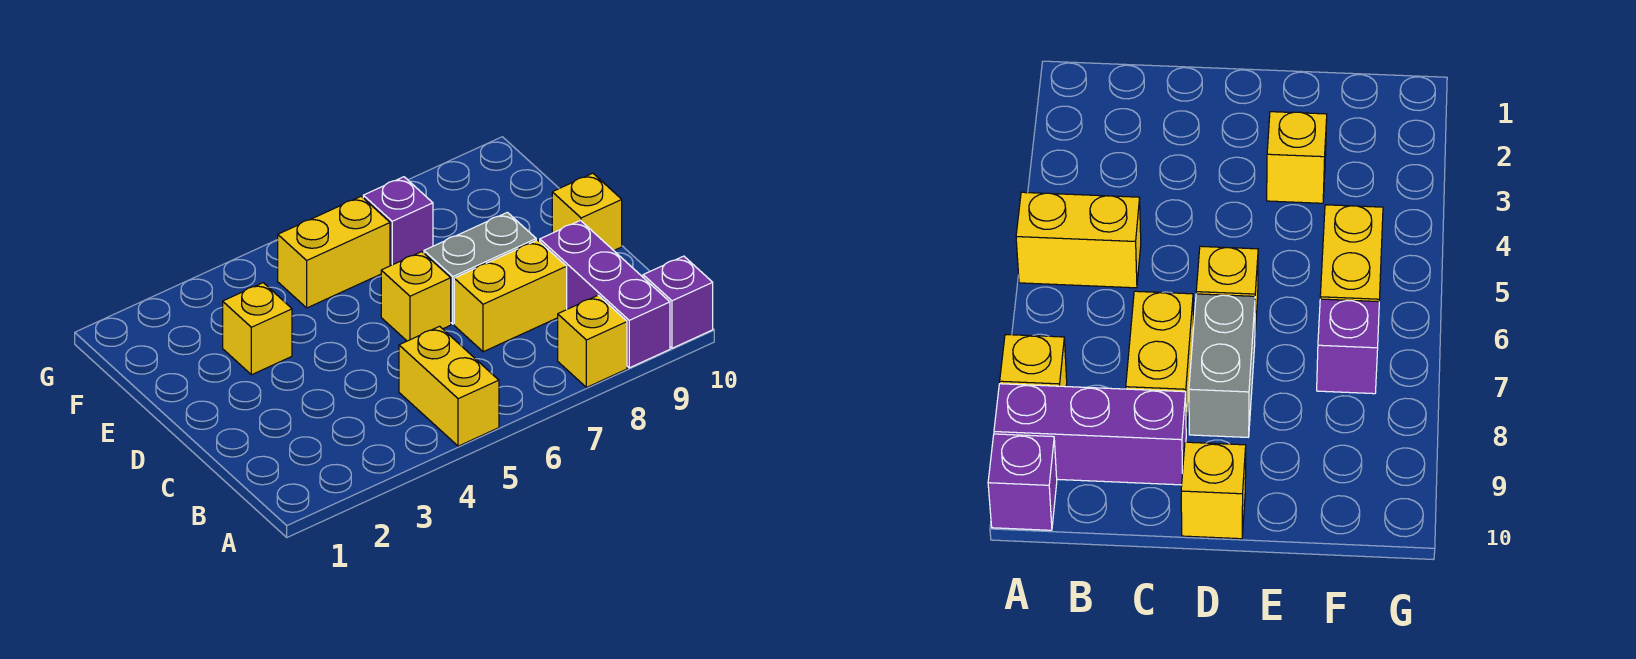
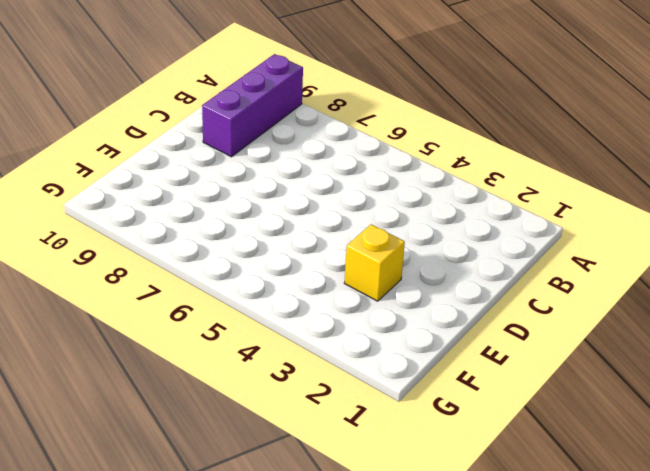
none -> yellow 1x2 brick [399,326,499,446]
none -> yellow 1x1 brick [558,295,627,387]

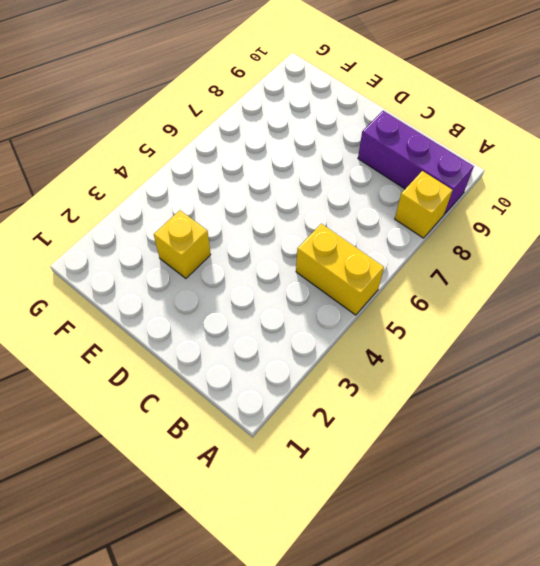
none -> purple 1x1 brick [643,256,713,348]
none -> yellow 1x2 brick [454,240,567,352]

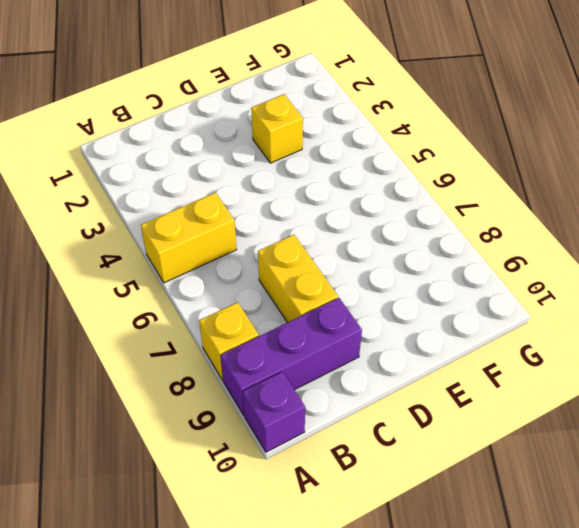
none -> yellow 1x1 brick [381,252,451,341]
none -> grey 1x2 brick [424,212,536,324]

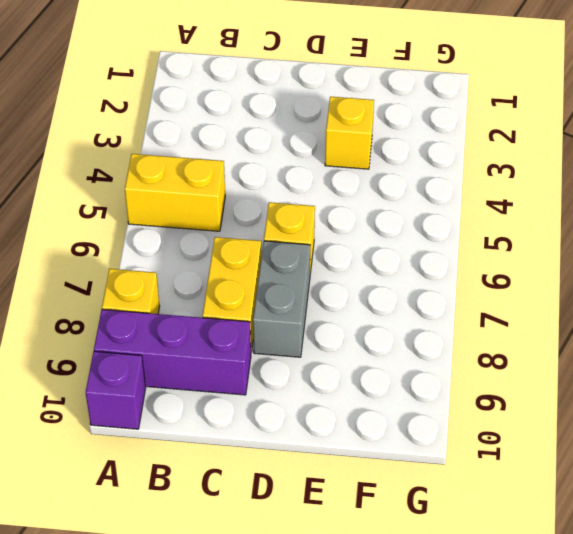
none -> yellow 1x1 brick [552,173,622,250]
none -> yellow 1x2 brick [278,196,390,308]

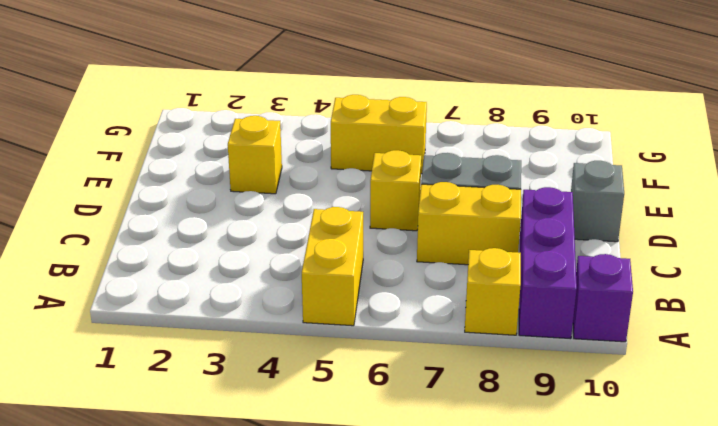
grey 1x1 brick [571,161,624,242] -> yellow 1x1 brick [552,173,622,250]
none -> purple 1x1 brick [363,177,433,266]

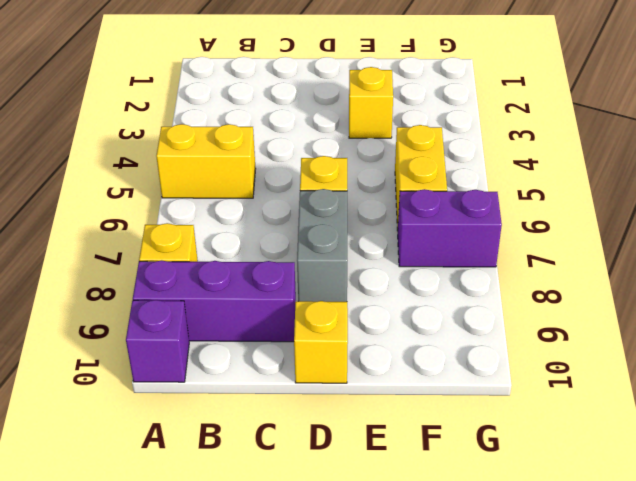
purple 1x2 brick [398,189,502,267] -> purple 1x1 brick [363,177,433,266]
none -> yellow 1x2 brick [454,240,567,352]

